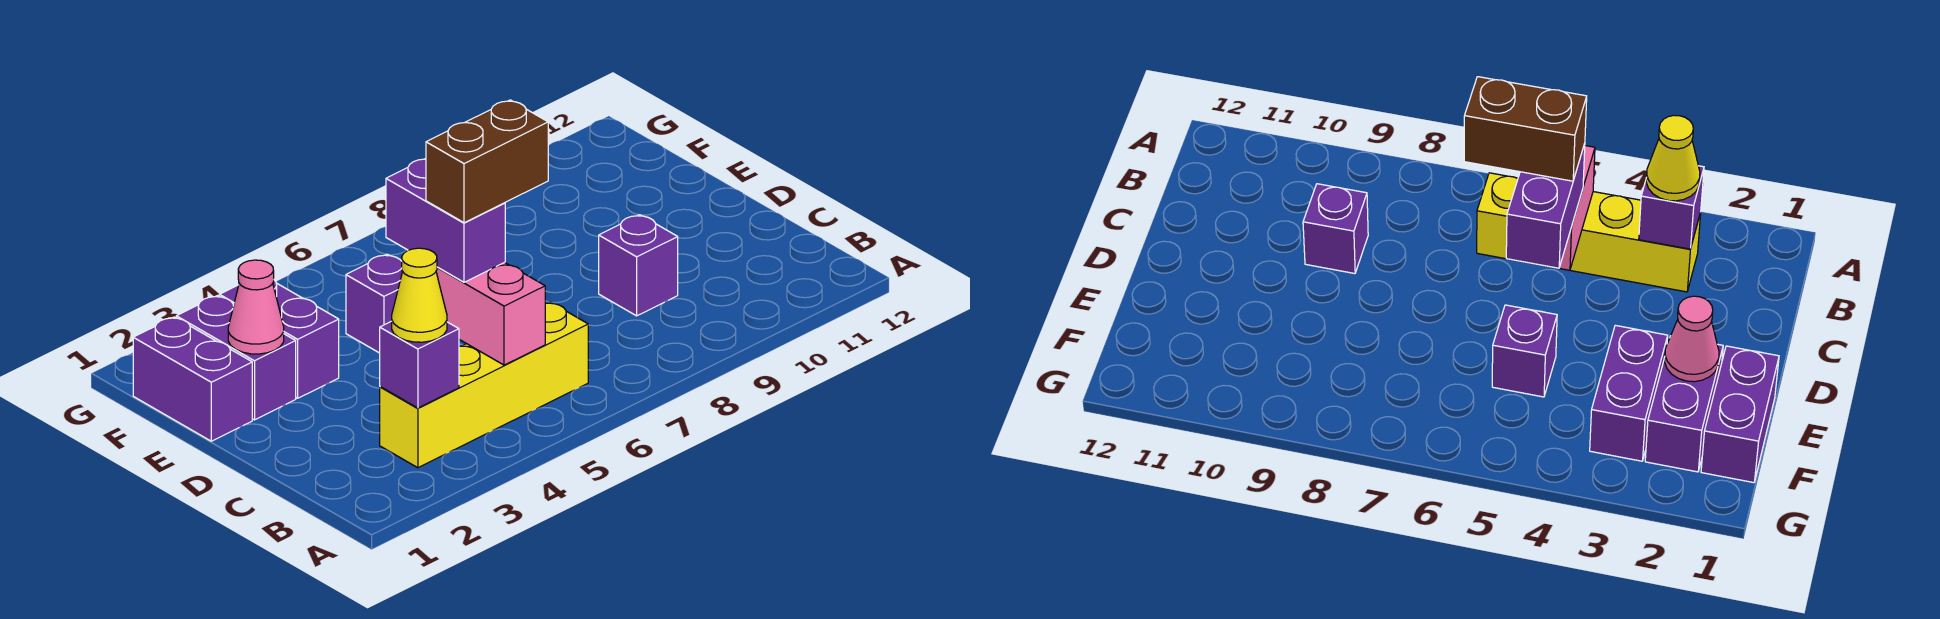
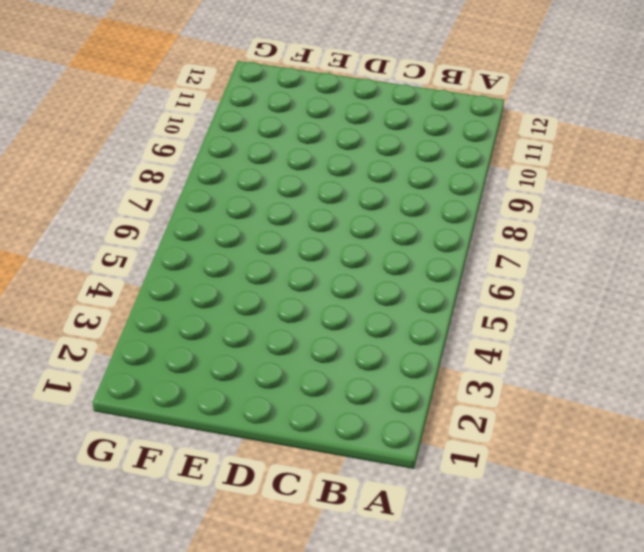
none -> yellow 1x4 brick [380,302,588,468]
none -> purple 1x1 brick [599,215,678,316]
none -> purple 1x2 brick [133,317,252,441]

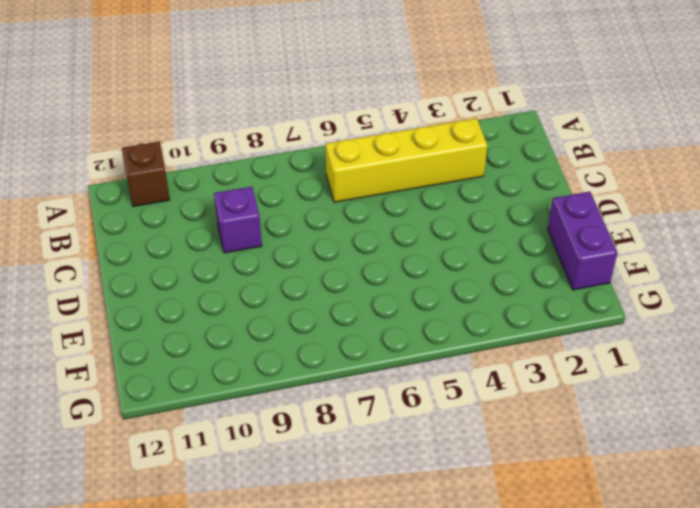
brown 1x1 brick [122,142,170,207] -> none
none -> purple 1x2 brick [176,296,296,420]
none -> purple 1x2 brick [219,280,339,398]
none -> purple 1x1 brick [346,254,403,353]

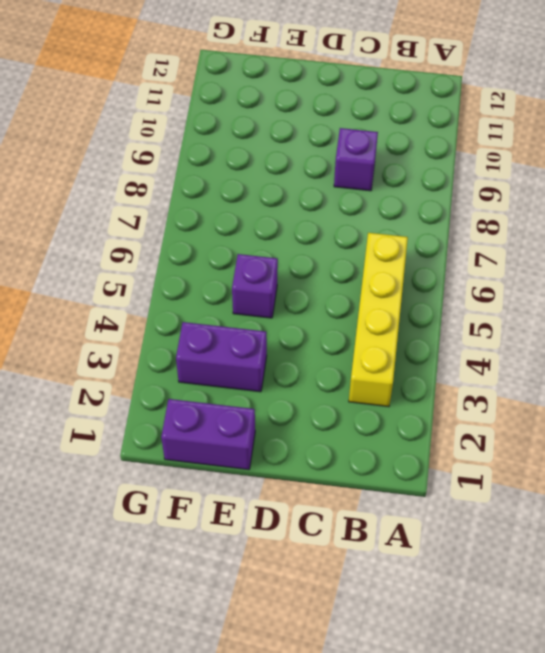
none -> purple 1x2 brick [176,296,296,420]
none -> purple 1x1 brick [380,321,459,408]
none -> pink 1x2 brick [436,262,545,365]

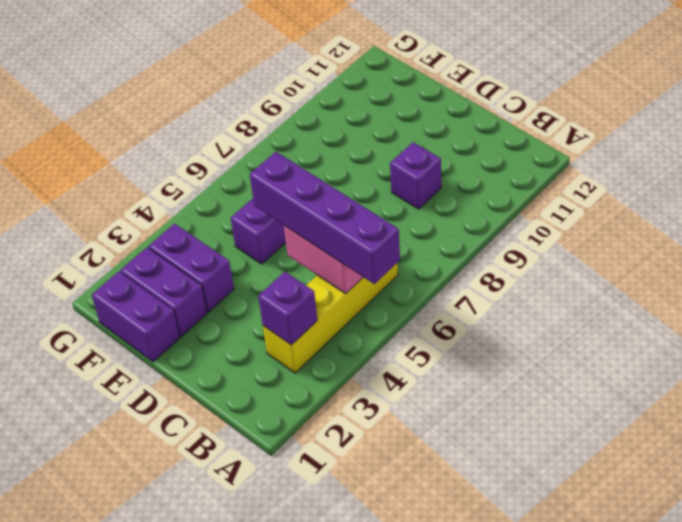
purple 1x4 brick [250,152,400,284] -> purple 1x2 brick [386,159,505,282]
none -> pink 1x1 cone [228,260,284,354]
none -> yellow 1x1 cone [392,248,447,342]
none -> brown 1x2 brick [426,100,548,223]

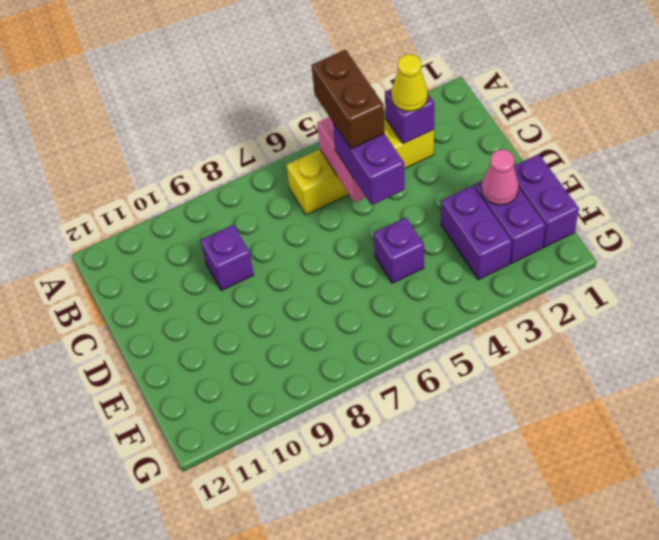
brown 1x2 brick [312,50,385,149] -> brown 1x2 brick turned to [426,100,548,223]

